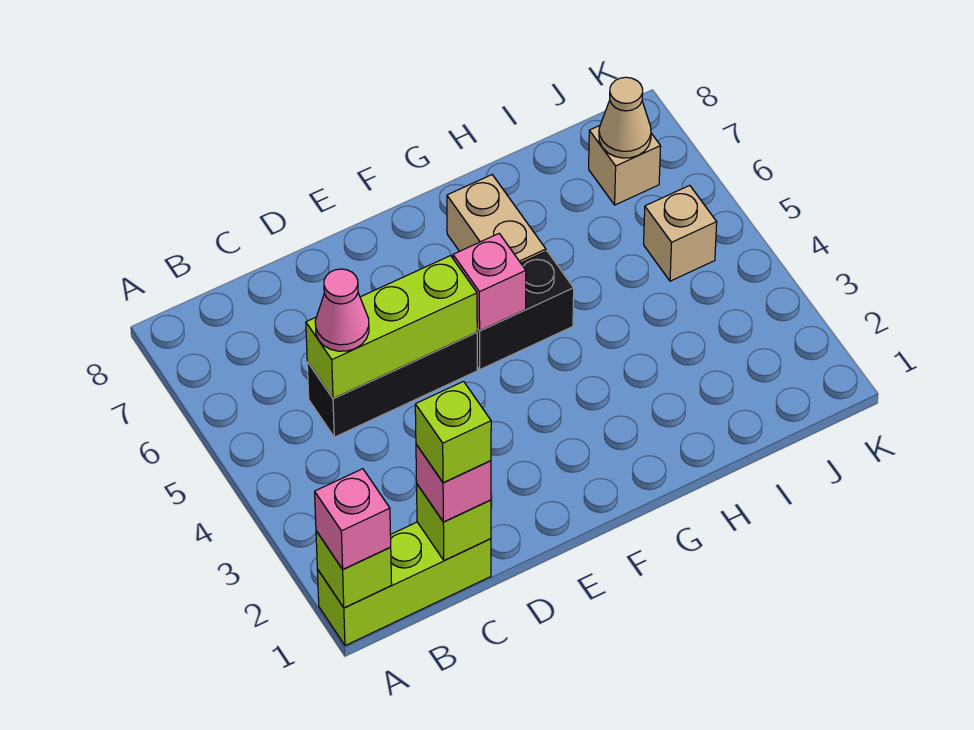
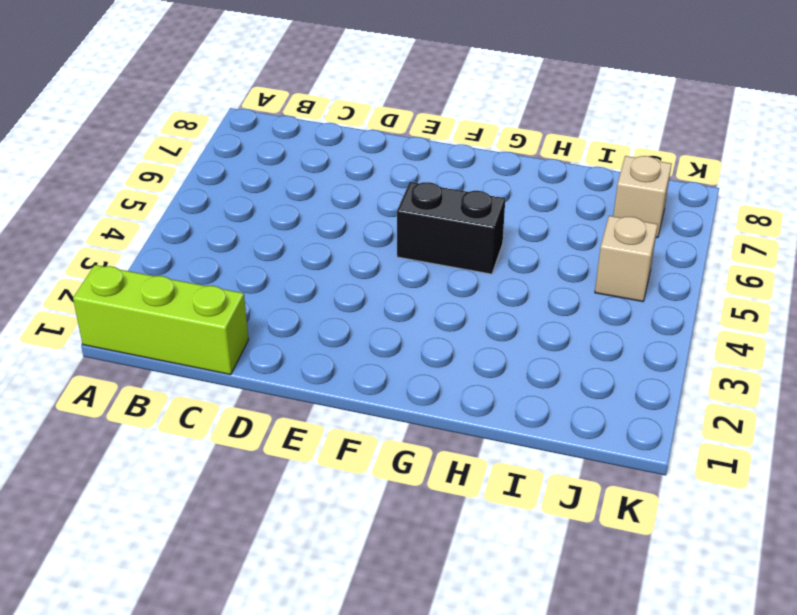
none -> black 1x3 brick [307,332,477,437]
none -> tan 1x2 brick [447,175,546,263]
none -> lime 1x1 brick [316,531,392,608]

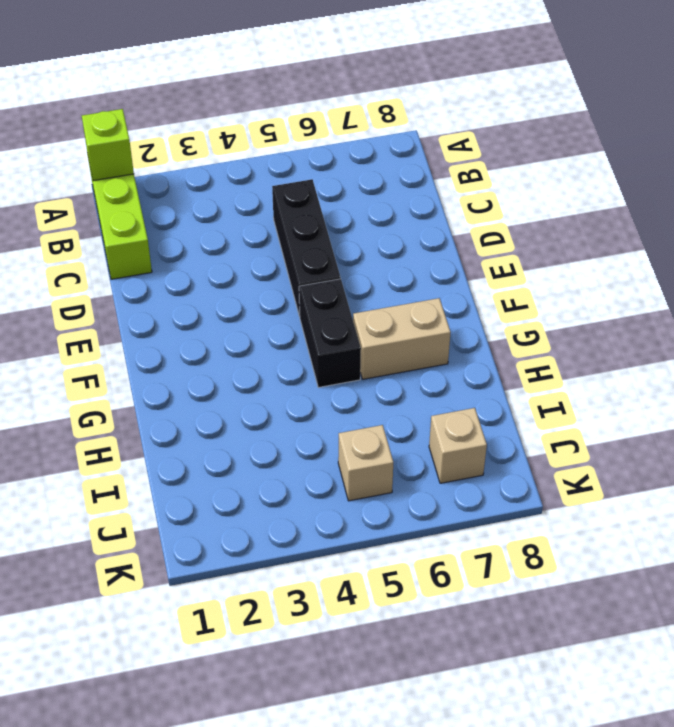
none -> lime 1x1 brick [417,484,491,561]
none -> lime 1x3 brick [306,256,478,398]
none -> pink 1x1 brick [453,234,526,331]

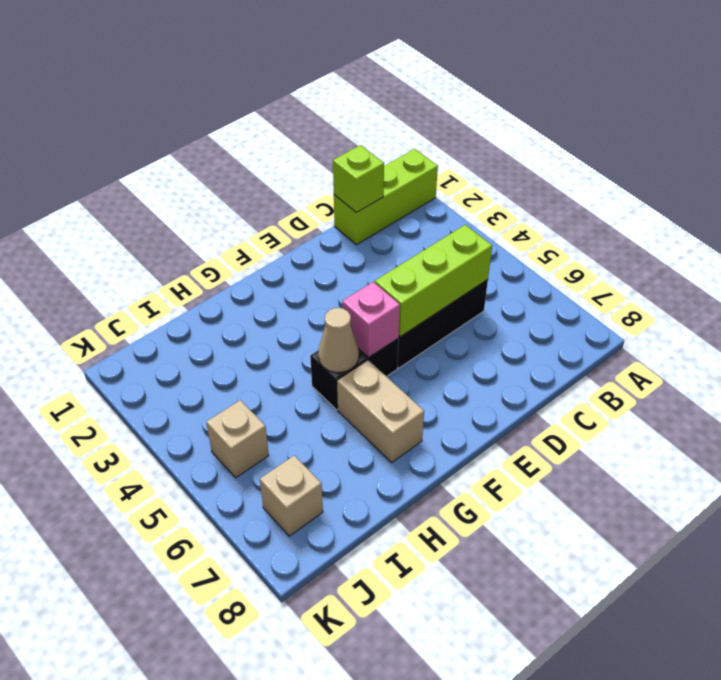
tan 1x1 cone [318,308,359,372] -> tan 1x1 cone moved to [599,77,651,158]
none -> lime 1x1 brick [316,531,392,608]
none -> pink 1x1 brick [315,469,391,569]
none -> pink 1x1 brick [416,444,491,522]

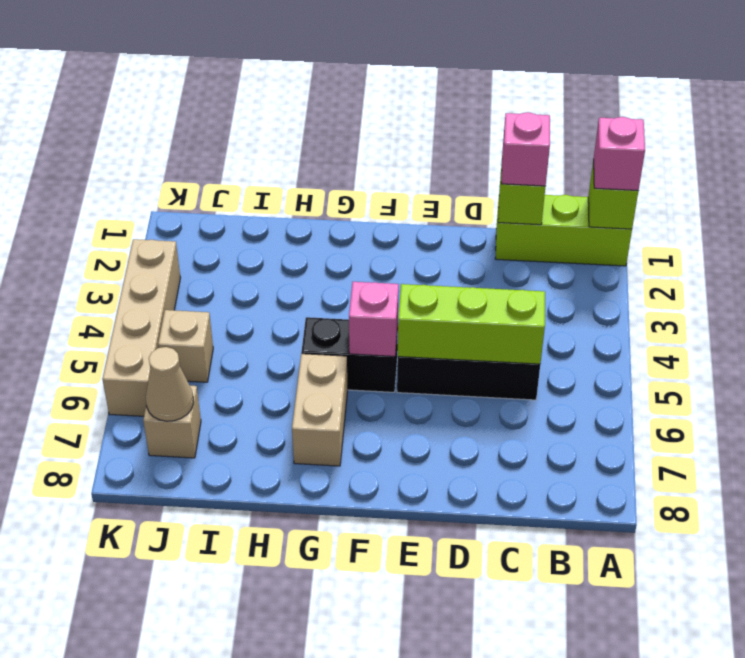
tan 1x4 brick [102,239,181,416] -> none
none -> pink 1x1 cone [315,269,369,351]
none -> lime 1x1 brick [415,382,491,483]

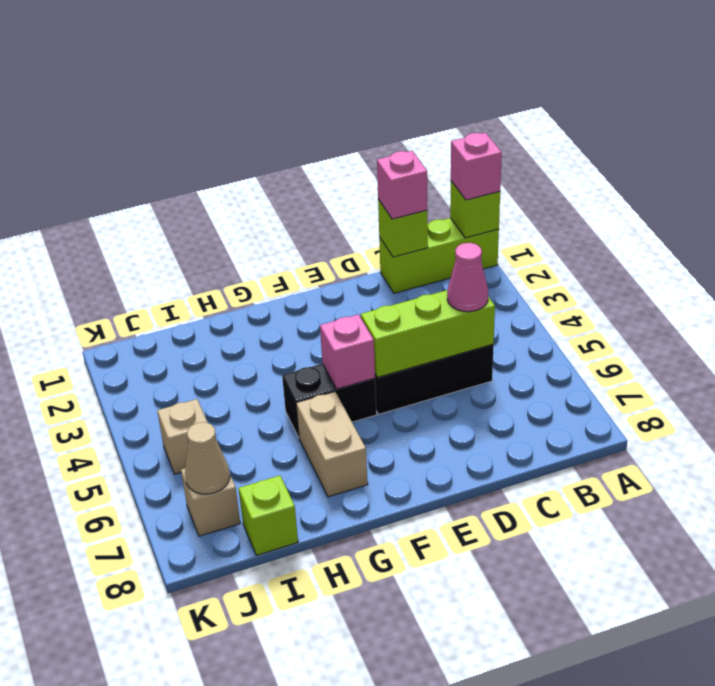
lime 1x1 brick [238,476,298,555] -> lime 1x1 brick moved to [415,382,491,483]

